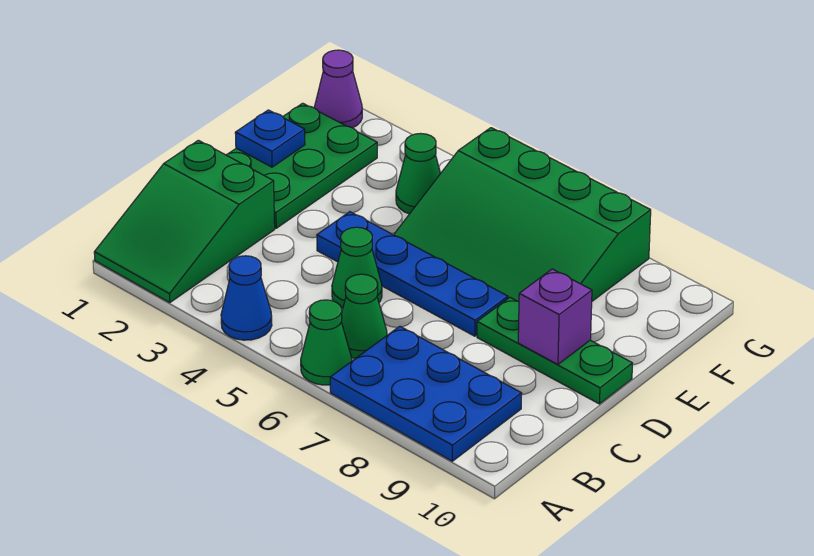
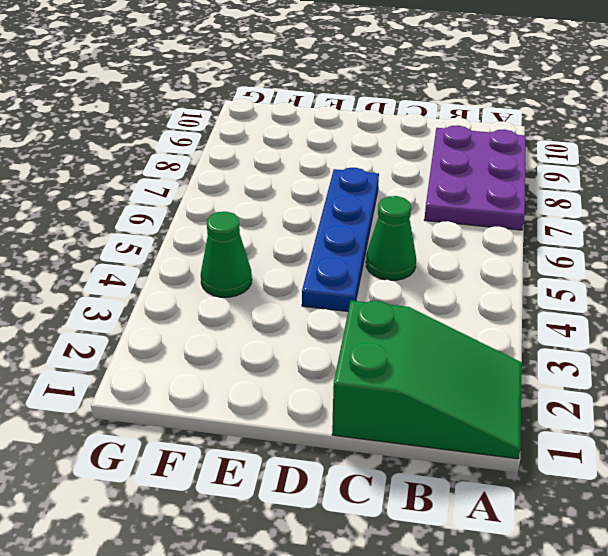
purple 2x3 plate [424,125,526,230] -> blue 2x3 plate [330,326,522,461]
none -> blue 1x1 cone [221,256,272,340]
none -> green 1x1 cone [301,300,352,385]
none -> green 1x1 cone [342,274,387,358]

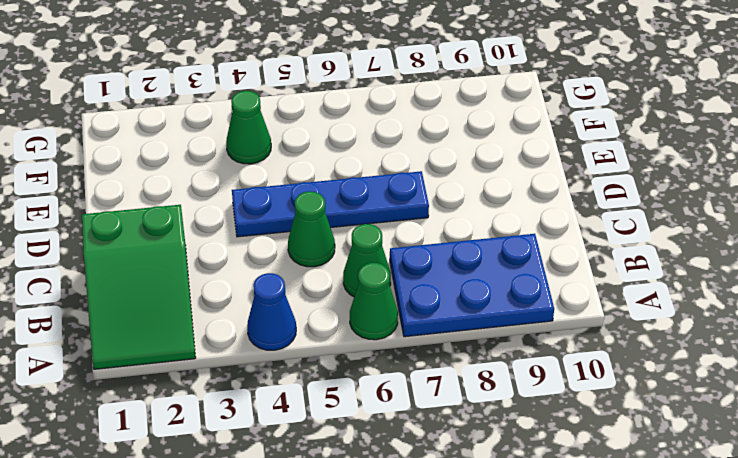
none -> green 2x3 plate [226,103,377,228]
none -> green 1x3 plate [477,297,633,404]
none -> green 3x4 slope [394,128,651,301]

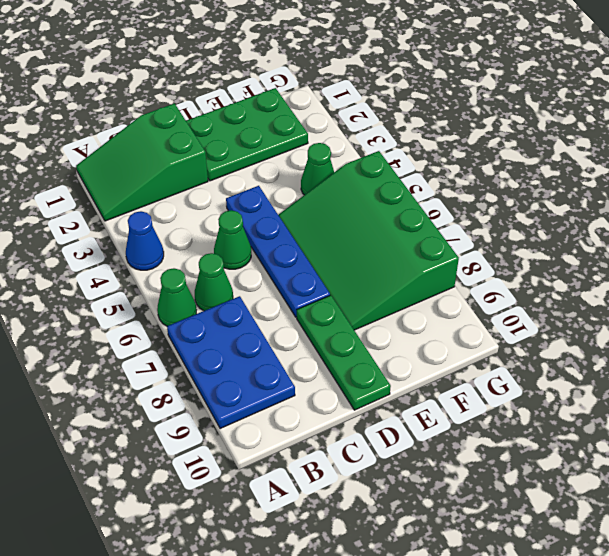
none -> purple 1x1 cone [314,50,362,128]
none -> purple 1x1 brick [518,269,592,364]
none -> blue 1x1 plate [235,110,305,167]

